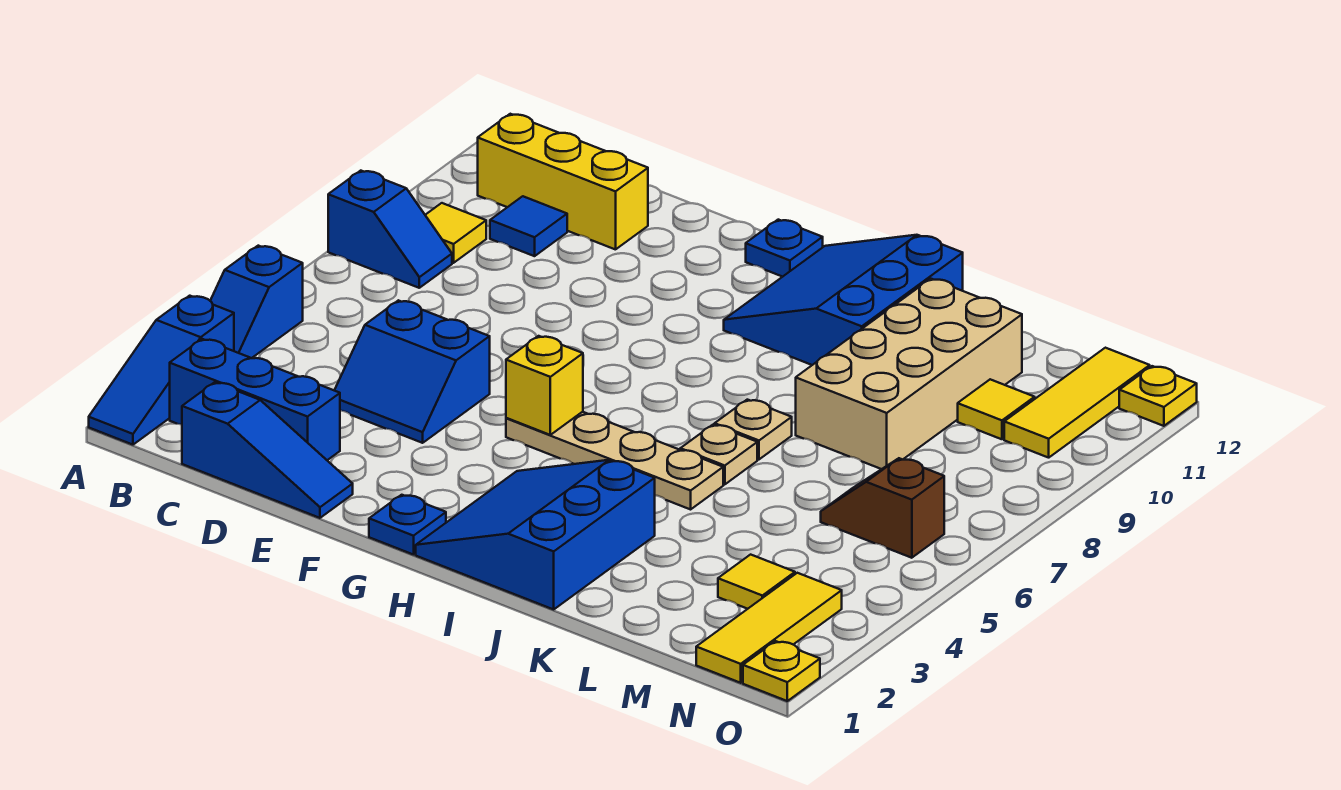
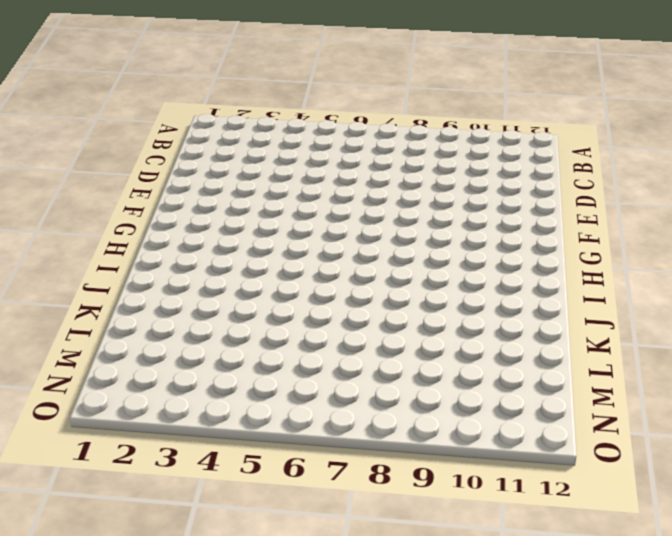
none -> blue 1x3 slope [89,296,234,445]
none -> blue 1x2 slope [210,246,303,358]
none -> blue 1x2 slope [328,171,452,288]

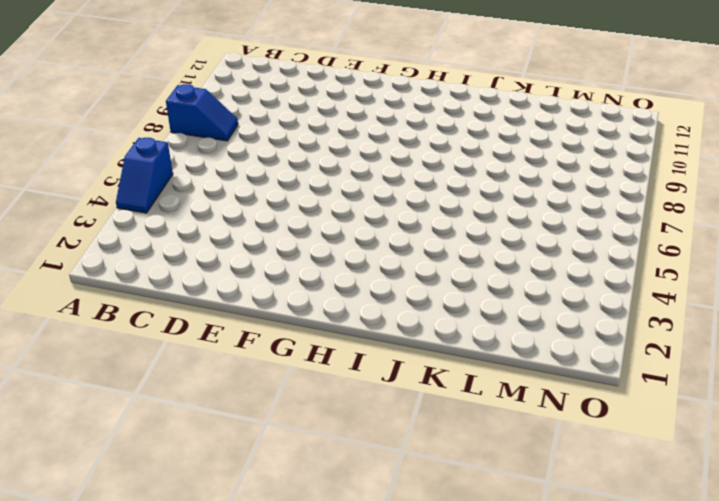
none -> blue 1x3 slope [89,296,234,445]
none -> blue 1x3 brick [170,339,340,460]
none -> yellow 1x1 tile [425,203,486,263]

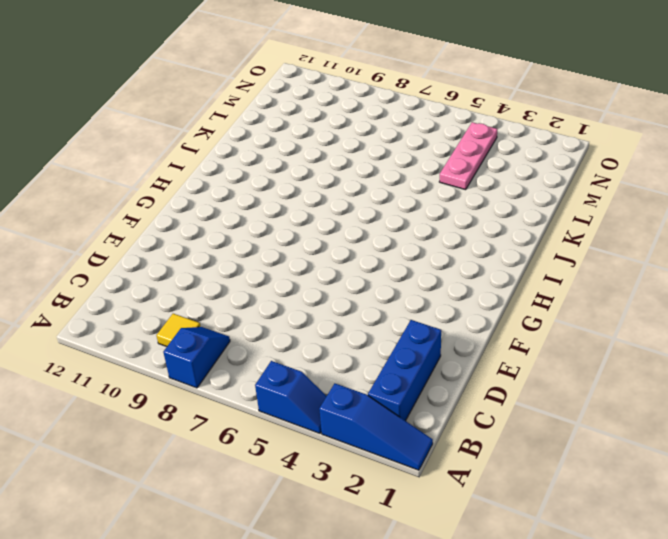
pink 1x3 plate [439,122,497,190] -> none
none -> yellow 1x3 brick [478,114,648,250]
none -> blue 1x3 slope [182,382,353,518]
none -> blue 1x1 tile [490,196,567,256]

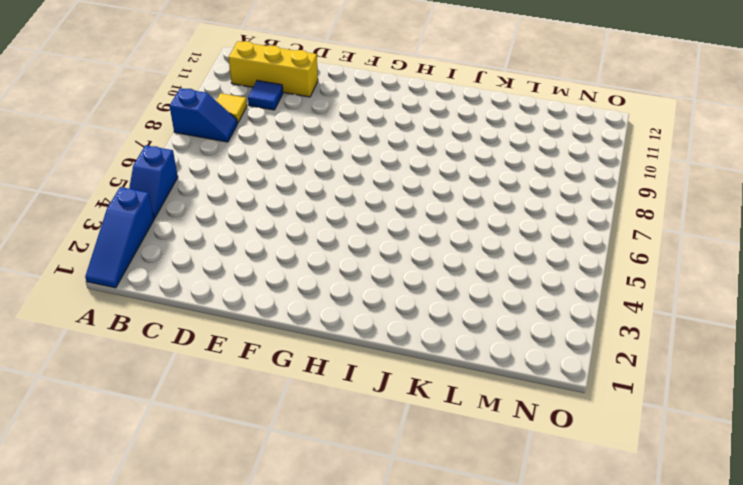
none -> blue 1x3 brick [170,339,340,460]
none -> blue 1x3 slope [182,382,353,518]
none -> blue 2x2 slope [334,300,490,443]

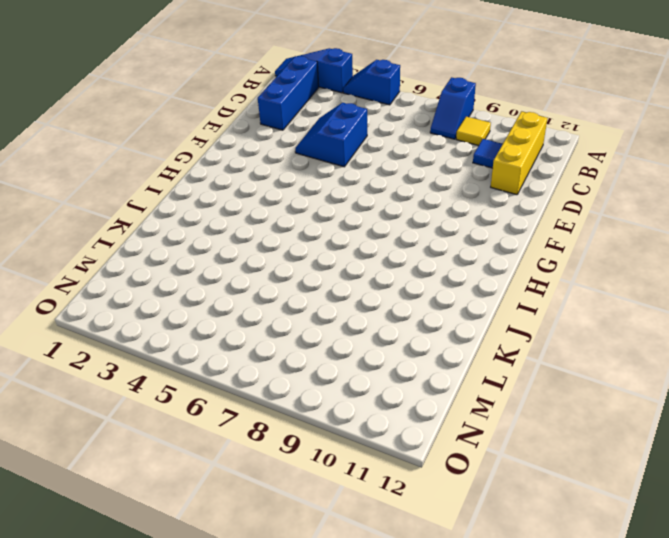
none -> blue 1x3 slope [182,382,353,518]
none -> blue 1x1 plate [369,495,446,555]
none -> tan 1x4 plate [506,412,723,509]

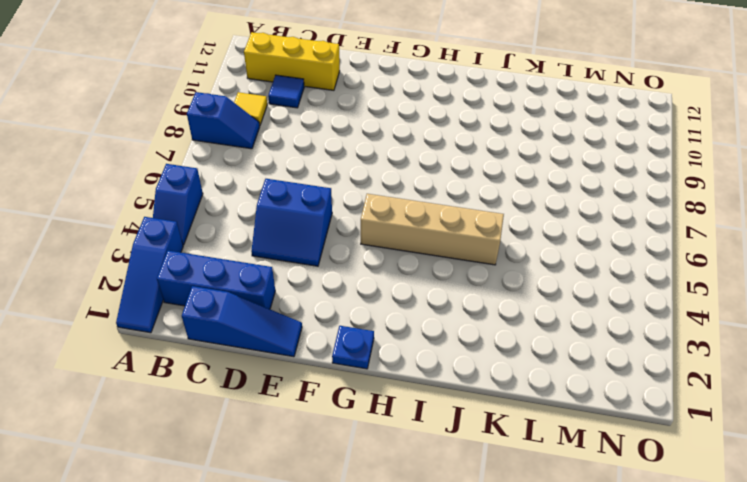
tan 1x4 brick [361,194,504,265] -> tan 1x4 plate [506,412,723,509]
none -> blue 1x1 plate [746,220,823,277]
none -> blue 3x3 slope [416,460,655,609]
none -> blue 3x3 slope [724,235,963,365]

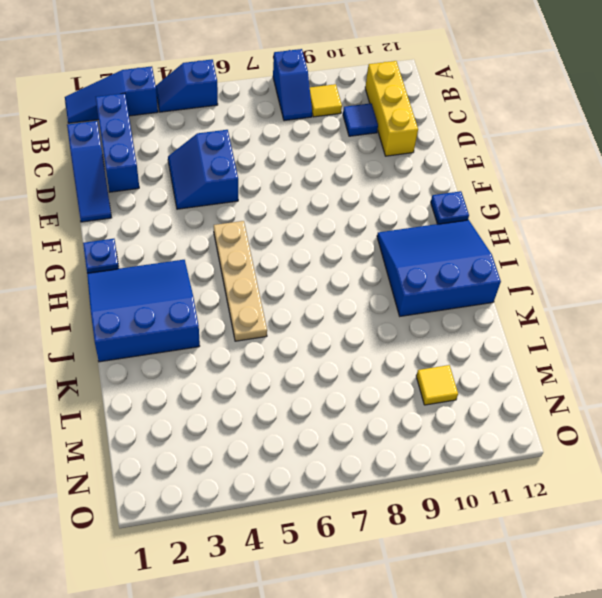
none -> tan 1x1 plate [680,425,757,484]
none -> tan 1x1 plate [715,400,792,459]
none -> tan 2x4 brick [796,279,1022,469]

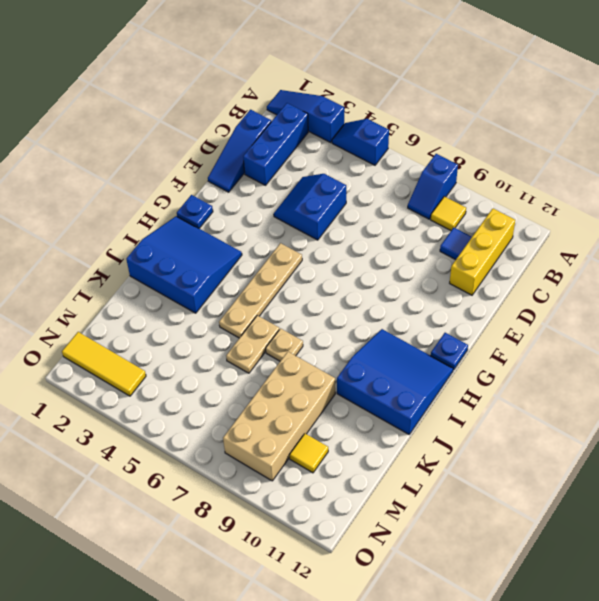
tan 1x2 plate [226,315,279,373] -> tan 1x1 plate [680,425,757,484]
tan 2x4 brick [223,352,335,481] -> tan 2x4 brick turned to [796,279,1022,469]
none -> yellow 1x1 tile [718,555,795,609]
none -> brown 1x2 slope [821,458,944,558]
none -> yellow 1x3 tile [1004,348,1150,458]

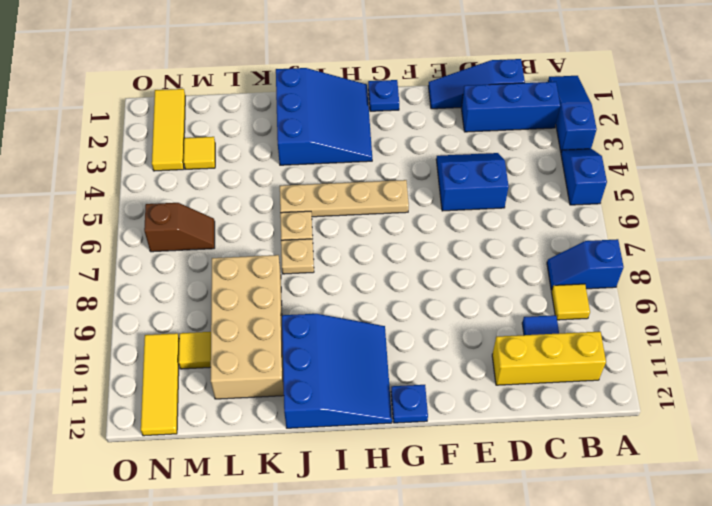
none -> yellow 1x1 plate [743,641,820,701]
none -> yellow 1x1 plate [1119,366,1197,426]
none -> yellow 1x1 brick [506,336,583,435]

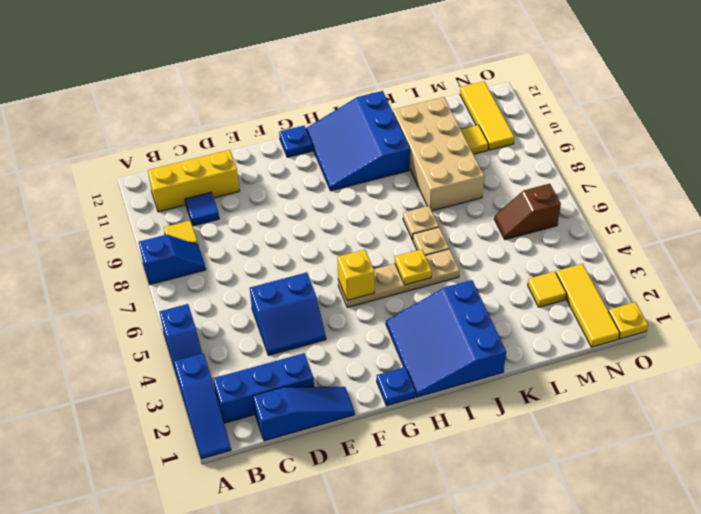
yellow 1x1 plate [395,249,432,285] -> yellow 1x1 plate moved to [1119,366,1197,426]

